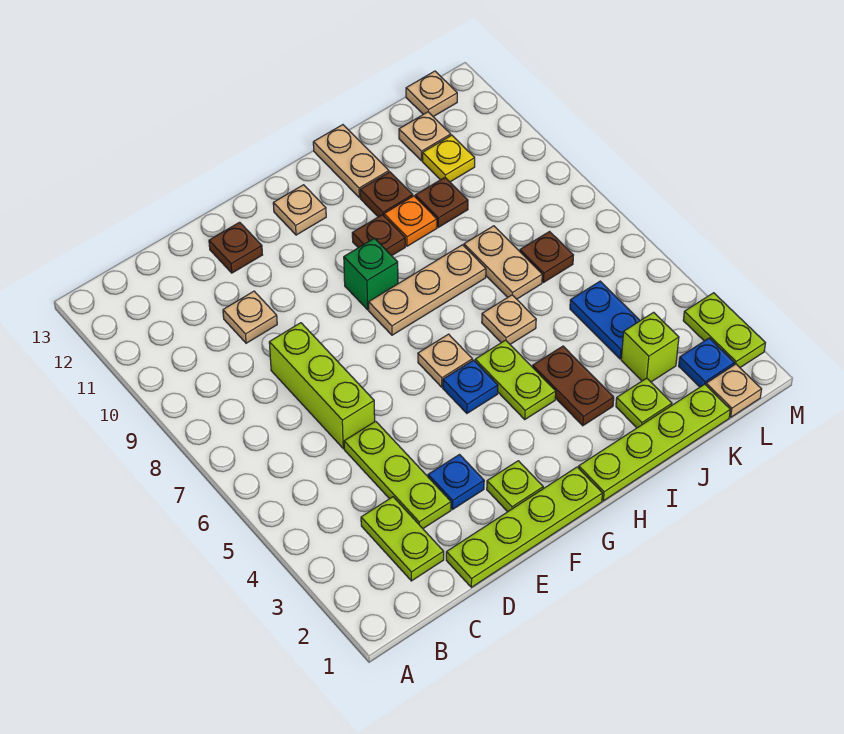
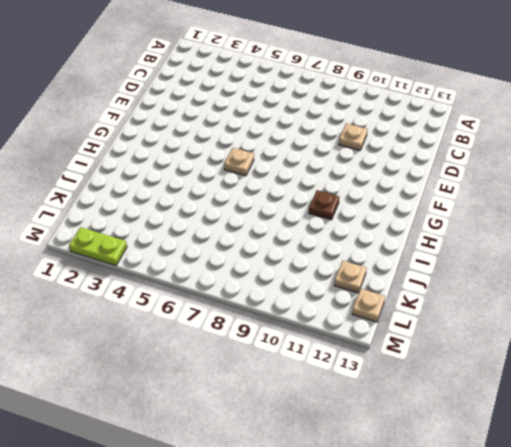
none -> lime 1x2 plate [361,497,444,581]
none -> lime 1x4 plate [446,467,603,587]
none -> lime 1x3 plate [344,421,451,528]
none -> lime 1x3 brick [269,323,375,449]

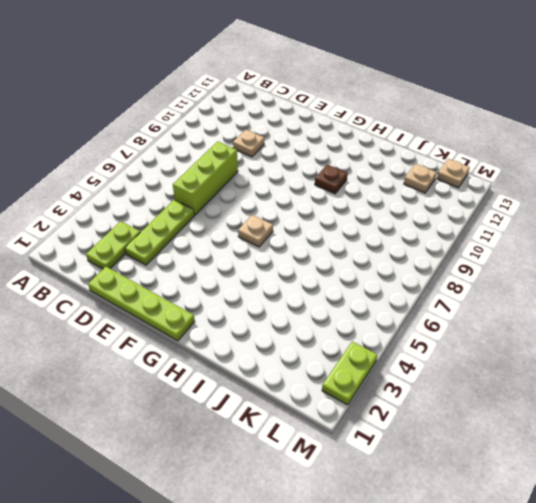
none -> blue 1x1 plate [428,455,484,509]
none -> brown 1x1 plate [209,222,262,273]
none -> lime 1x1 plate [487,461,543,512]
none -> blue 1x1 plate [443,360,498,413]

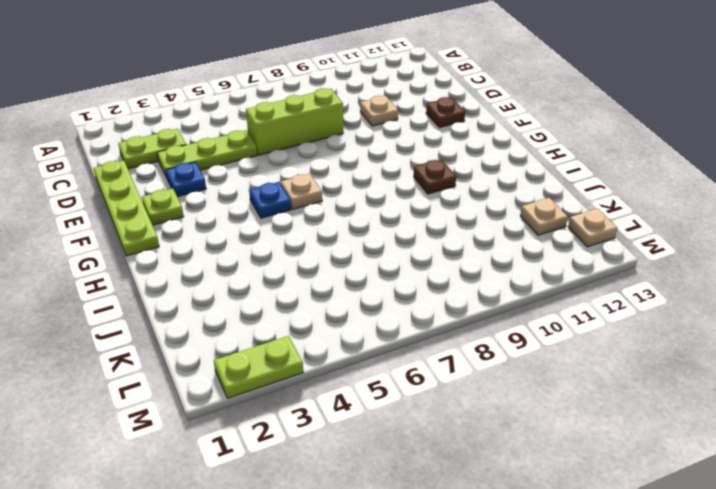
none -> tan 1x3 plate [369,245,486,335]
none -> green 1x1 brick [344,238,398,310]
none -> tan 1x1 plate [273,185,326,235]
none -> lime 1x4 plate [579,384,730,501]

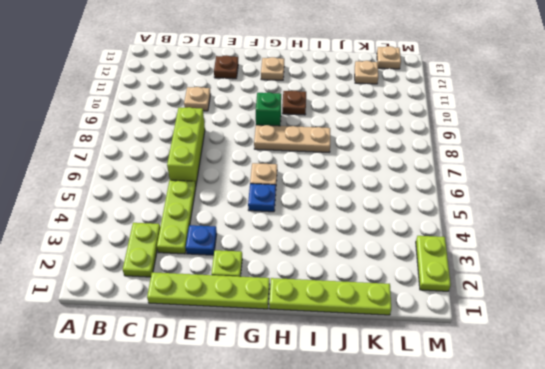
none -> lime 1x2 plate [475,340,556,419]
none -> brown 1x2 plate [533,346,614,426]
none -> tan 1x1 plate [482,295,536,344]
none -> orange 1x1 plate [384,196,437,246]

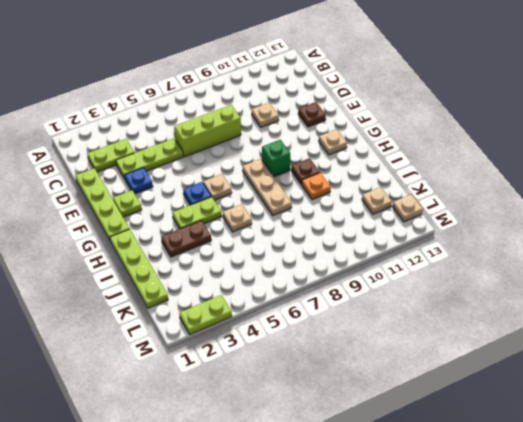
none -> brown 1x1 plate [360,172,413,217]
none -> tan 1x2 plate [313,125,389,198]
none -> lime 1x1 plate [616,378,672,428]
none -> tan 1x2 plate [464,226,542,299]

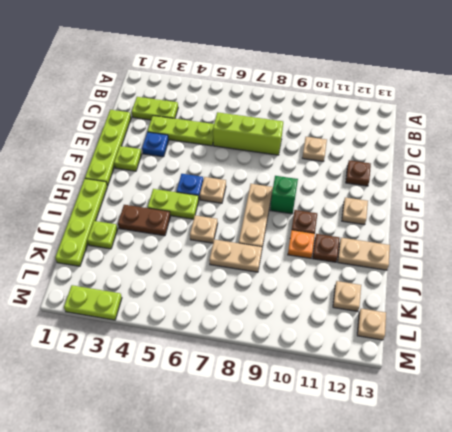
none -> brown 1x1 plate [415,178,468,227]
none -> lime 1x1 brick [621,312,679,382]
none -> blue 1x2 plate [570,281,640,359]
none -> brown 1x1 plate [520,232,573,283]

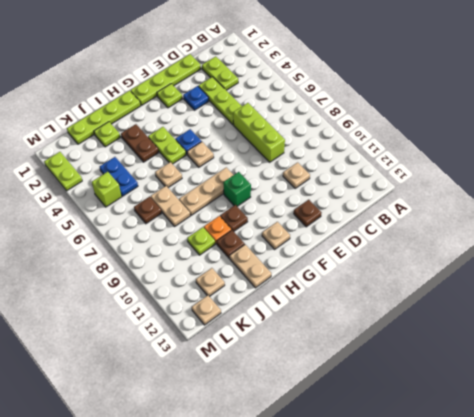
lime 1x1 plate [187,227,215,255] -> brown 1x1 plate [415,178,468,227]
lime 1x1 brick [92,172,122,207] -> lime 1x1 brick moved to [621,312,679,382]
none -> yellow 1x1 plate [423,135,475,182]
none -> tan 1x1 plate [706,364,762,417]
none -> blue 1x1 plate [679,338,735,387]

